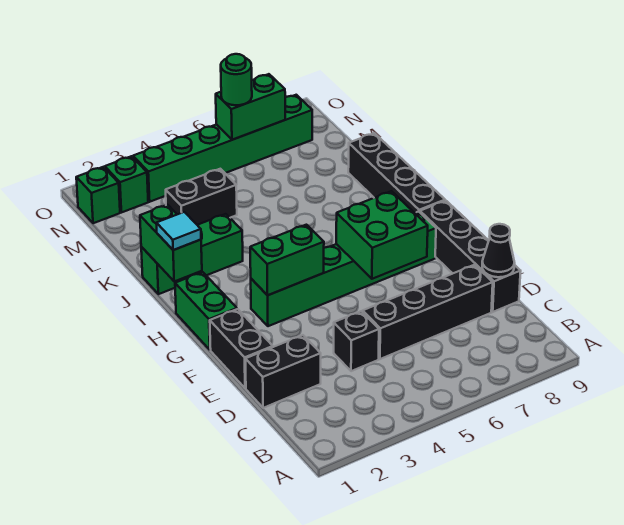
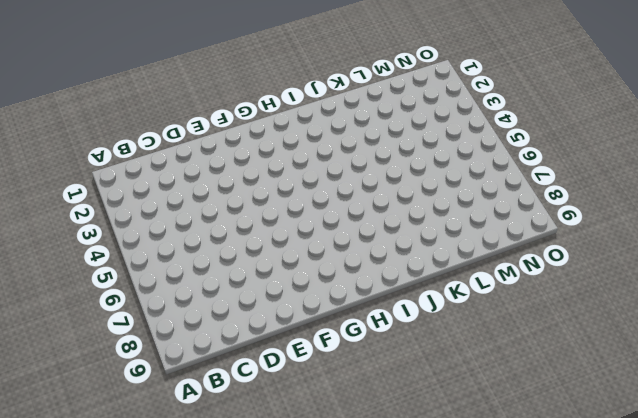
none -> black 1x2 brick [245,335,321,408]
none -> black 1x1 brick [334,311,379,371]
none -> black 1x4 brick [363,265,493,359]

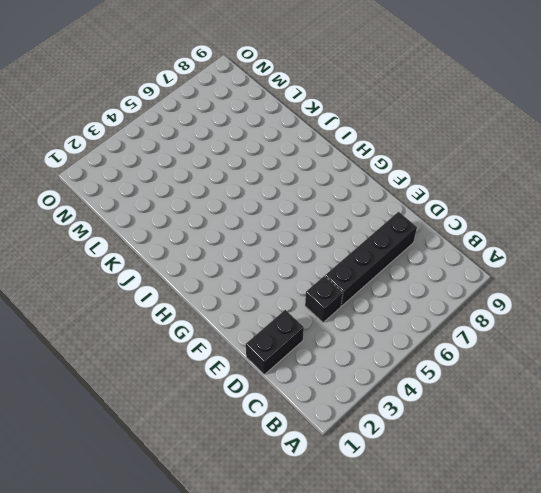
none -> black 1x4 brick [420,201,521,312]
none -> black 1x2 brick [210,309,273,388]
none -> green 1x2 brick [175,272,237,350]

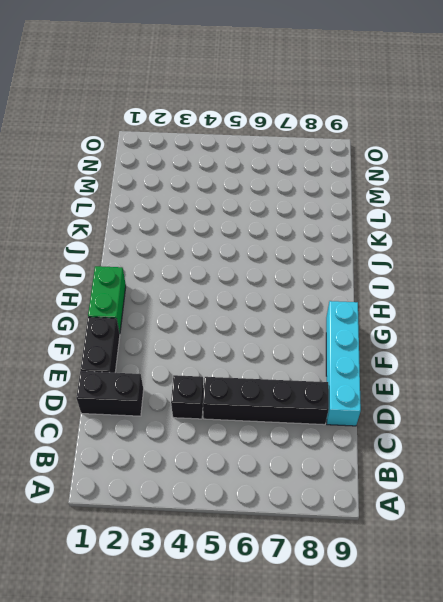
cyan 1x4 brick [326,301,361,426] -> black 1x4 brick [420,201,521,312]
none -> green 1x6 brick [251,212,436,326]
none -> black 1x4 brick [348,133,445,213]
none -> green 1x3 brick [141,214,243,294]

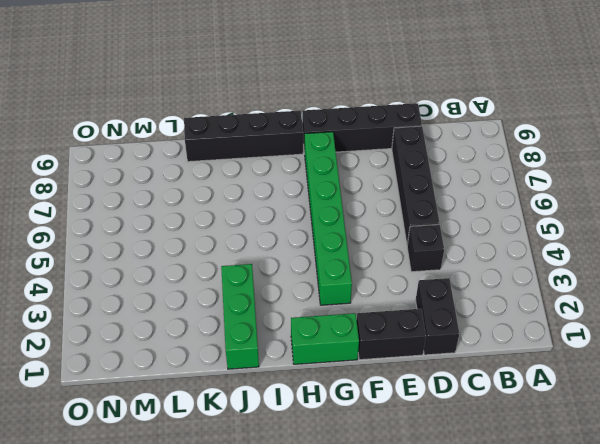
none -> black 1x2 brick [166,169,237,225]
none -> green 1x1 brick [76,167,120,223]
none -> green 1x1 brick [105,156,148,213]

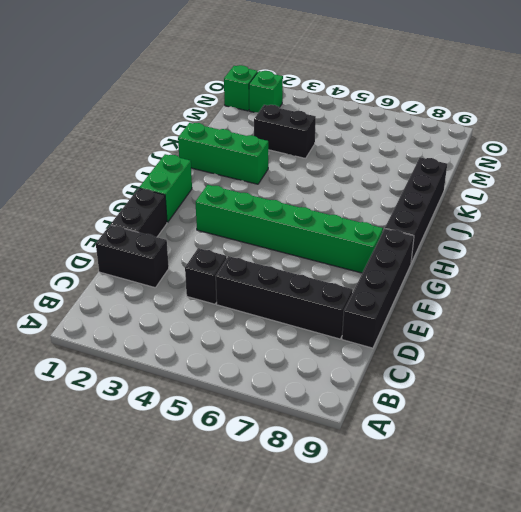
none -> green 1x6 brick [133,95,312,202]
none -> black 1x1 cone [482,224,515,277]
none -> green 2x2 brick [336,191,428,279]

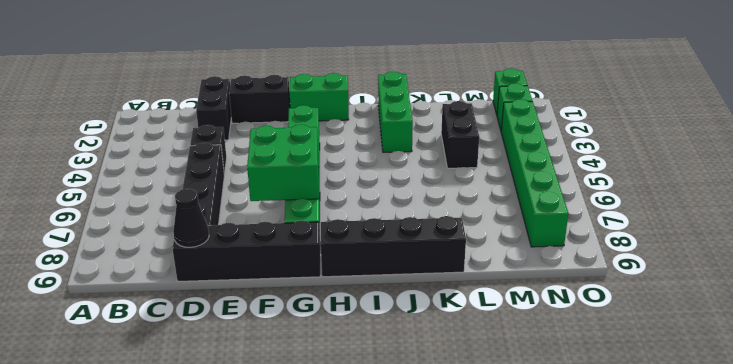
none -> green 1x2 brick [250,225,324,295]
none -> green 1x2 brick [140,205,202,281]
none -> green 1x2 brick [216,74,285,140]

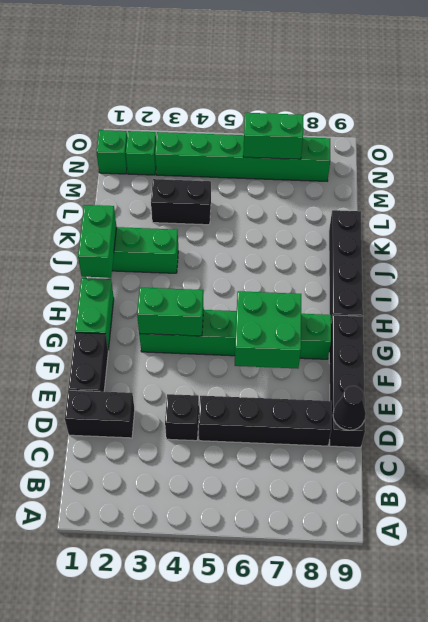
none -> cyan 1x1 tile [156,212,201,250]
none -> green 1x1 round brick [221,54,252,105]

